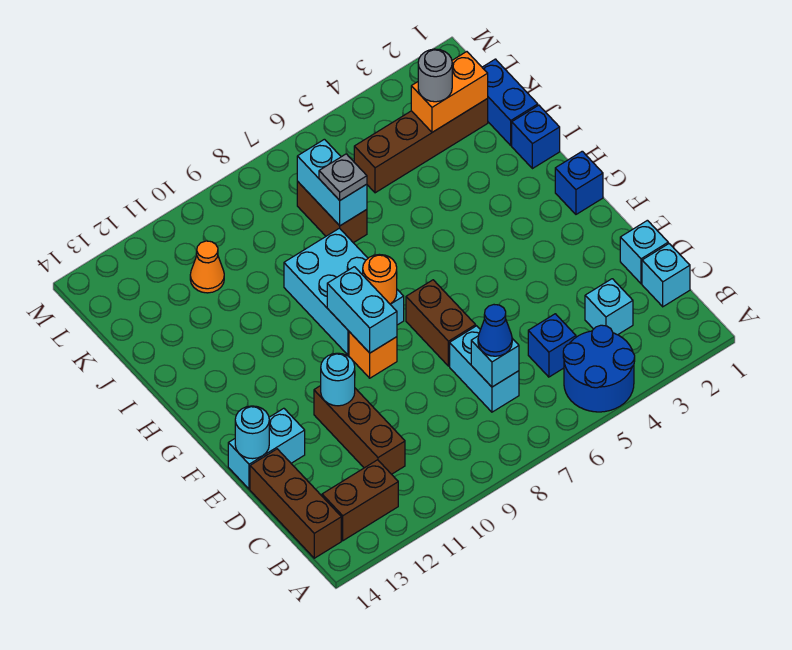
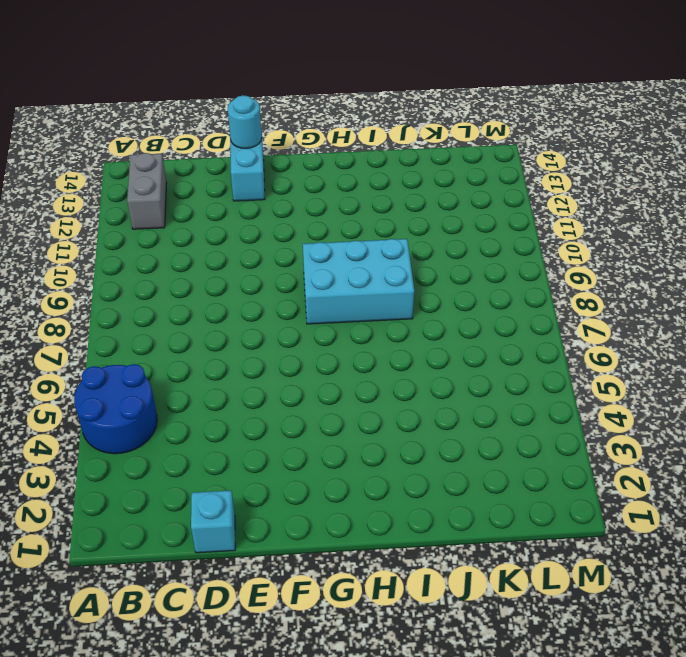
grey 1x2 brick [127,153,167,229] -> brown 1x2 brick [322,460,398,541]
none -> brown 1x3 brick [250,449,341,558]
none -> cyan 1x1 brick [642,244,690,307]
none -> cyan 1x1 brick [585,279,633,335]

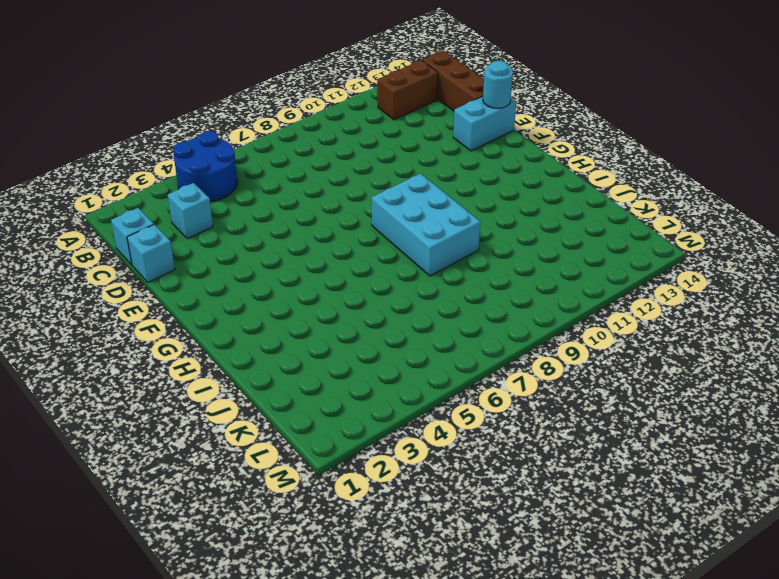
none -> blue 1x1 brick [528,314,576,377]
none -> cyan 1x2 brick [450,326,519,412]
none -> brown 1x3 brick [314,386,405,474]

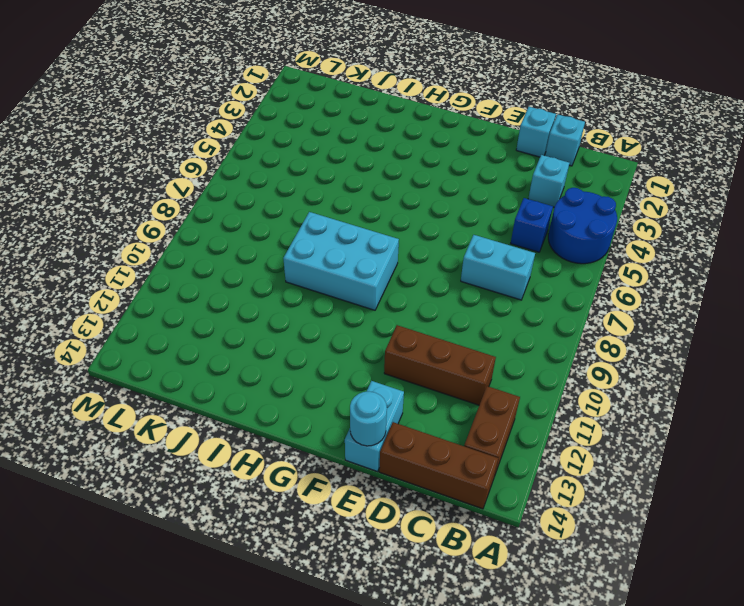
none -> brown 1x2 brick [406,280,476,366]
none -> orange 1x1 brick [349,332,397,378]
none -> blue 1x1 brick [555,151,603,214]

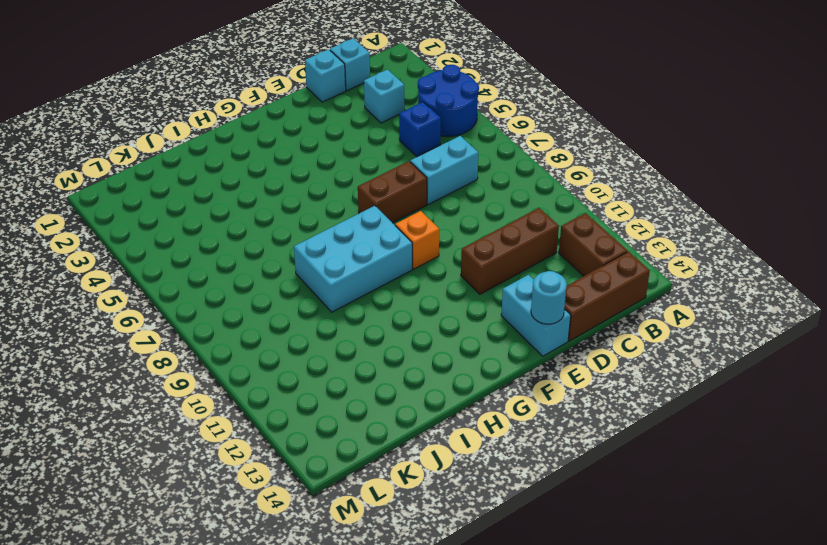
none -> blue 1x1 brick [555,151,603,214]
none -> blue 1x1 brick [512,105,560,169]
none -> blue 1x2 brick [482,59,538,145]

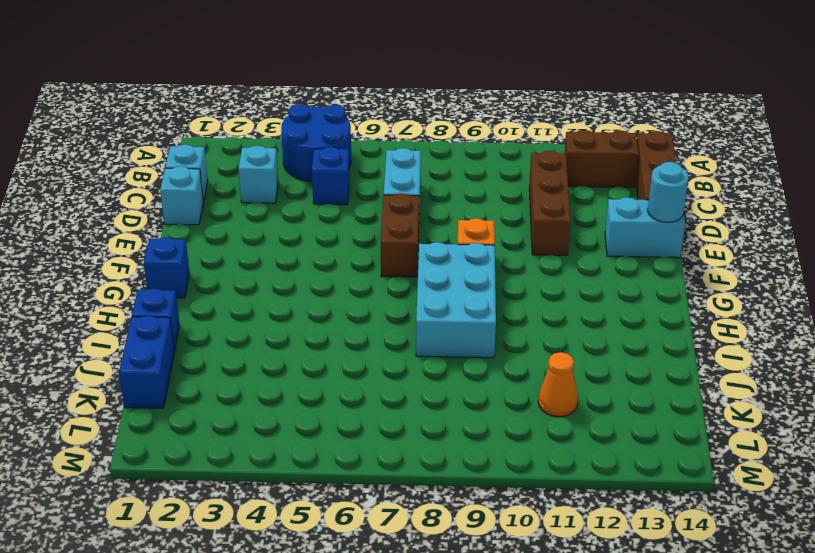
none -> brown 1x2 brick [297,181,367,243]
none -> brown 1x4 brick [354,99,488,193]
none -> cyan 1x1 brick [471,336,519,387]

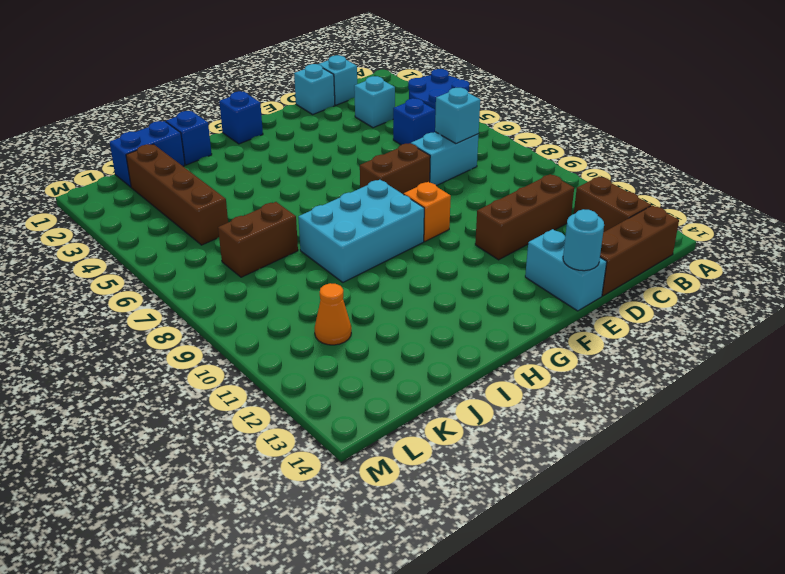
none -> cyan 1x1 round brick [321,353,355,406]
none -> cyan 1x2 brick [327,267,397,353]
none -> orange 1x1 round brick [363,254,397,304]

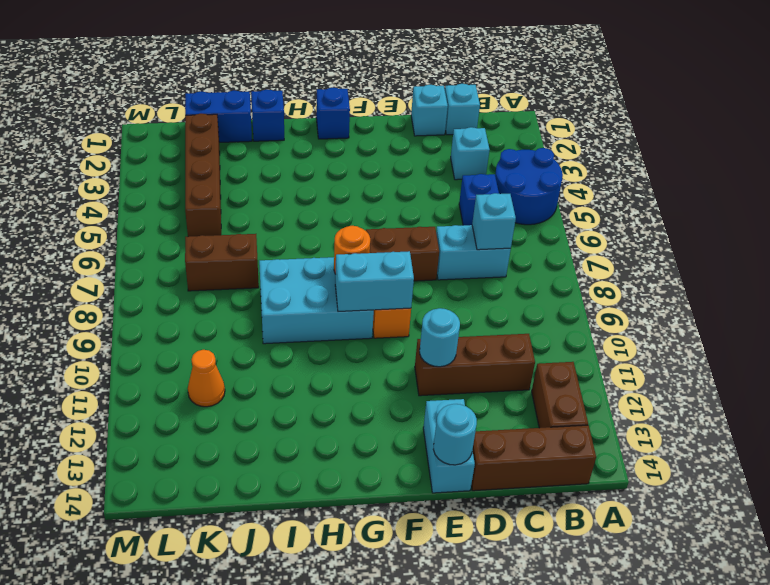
none -> cyan 1x2 brick [297,139,367,226]
none -> orange 1x2 brick [411,52,488,132]
none -> blue 1x1 cone [478,305,512,356]

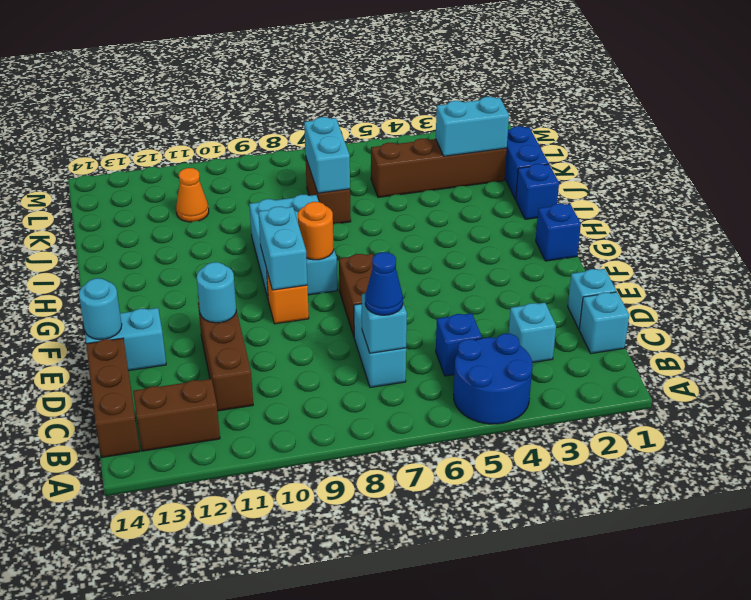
cyan 1x2 brick [436,97,509,156] -> orange 1x2 brick [411,52,488,132]
none -> grey 1x1 plate [319,154,367,200]
none -> grey 1x1 round brick [418,49,452,102]

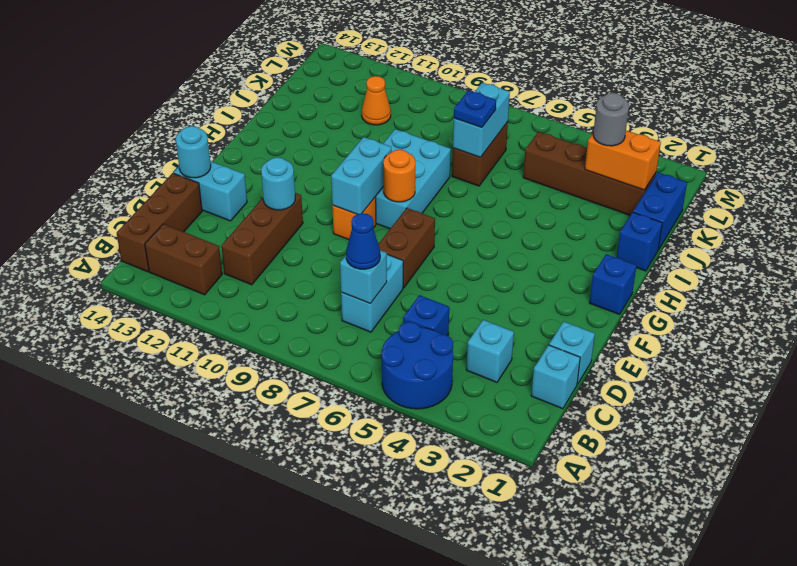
blue 1x1 plate [454,90,496,128] -> grey 1x1 plate [319,154,367,200]

